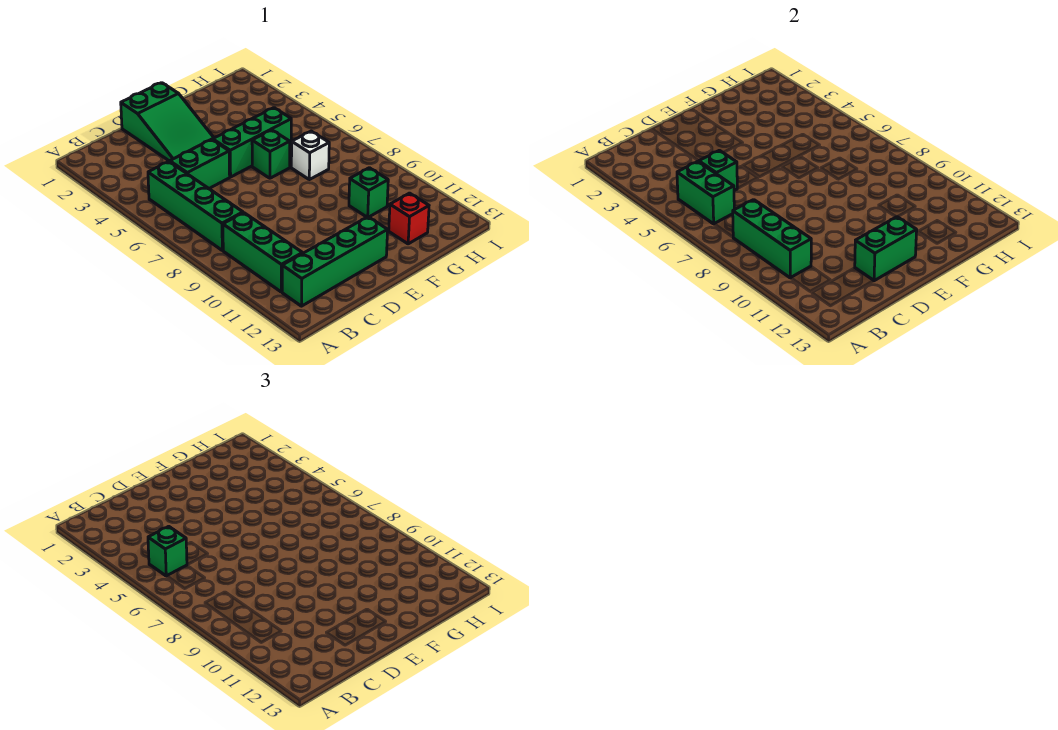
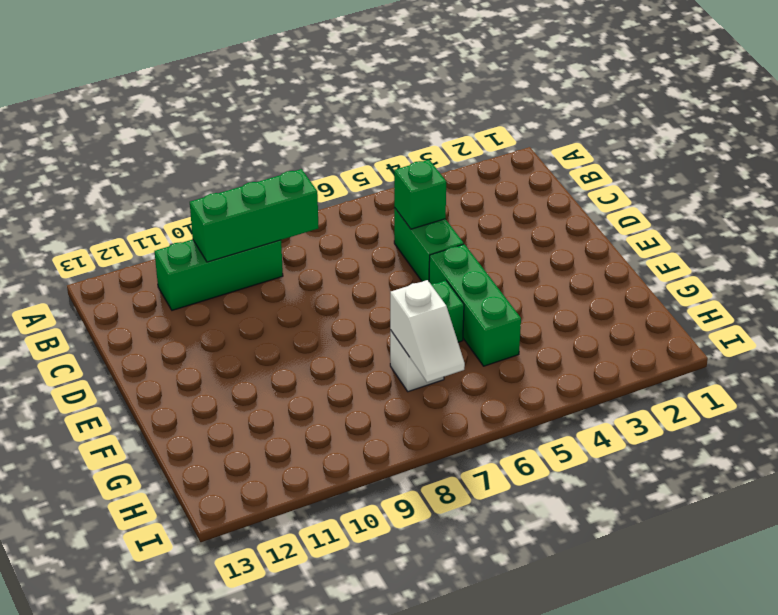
white 1x2 slope [390,280,465,382] -> none
none -> green 1x4 brick [148,161,243,250]
none -> green 1x4 brick [282,217,388,306]
none -> green 2x3 slope [121,83,214,161]

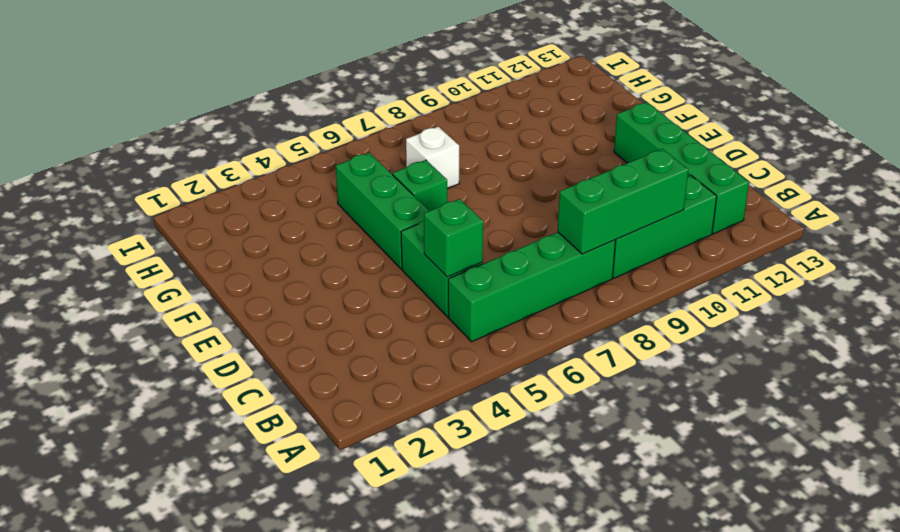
none -> green 2x3 slope [121,83,214,161]
none -> green 1x1 brick [349,168,388,217]
none -> red 1x1 brick [389,193,429,244]

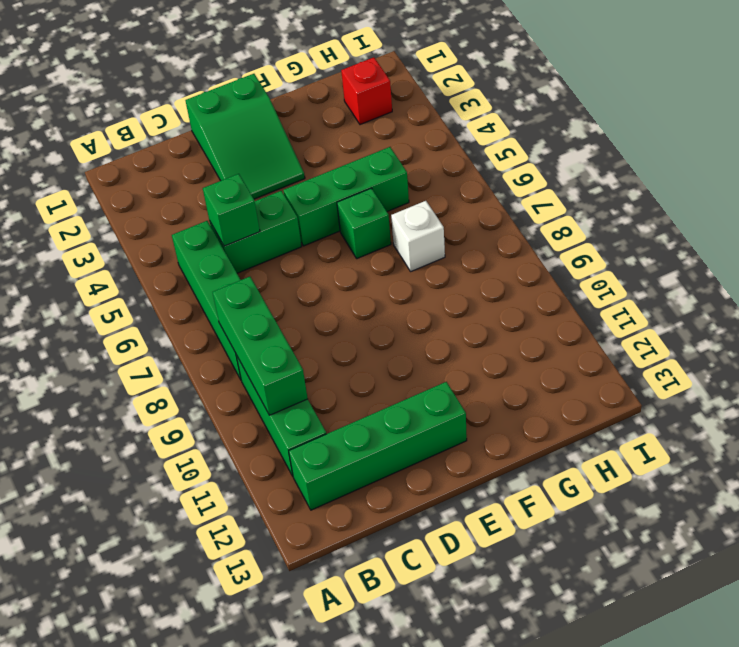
red 1x1 brick [341,57,392,125] -> red 1x1 brick moved to [389,193,429,244]
none -> green 1x1 brick [349,168,388,217]
none -> green 1x2 brick [677,161,734,224]
none -> green 1x2 brick [855,217,917,281]

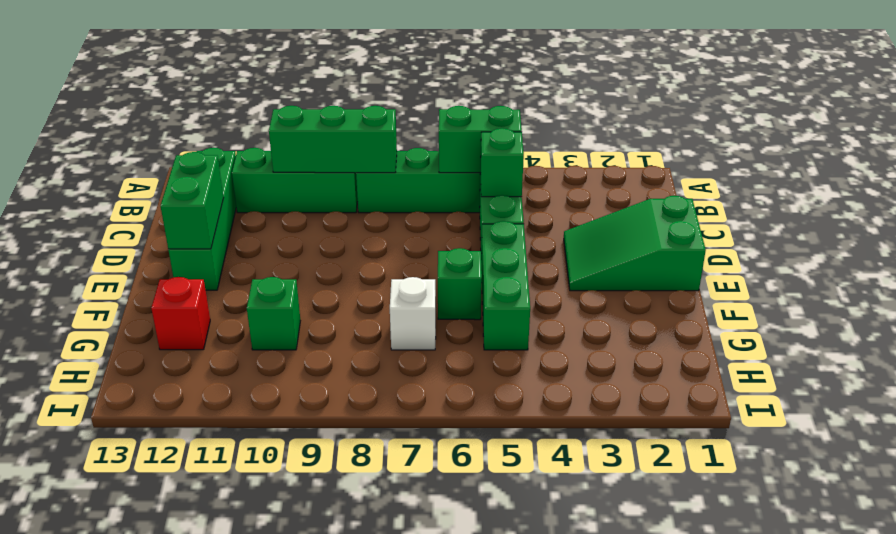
none -> green 1x1 brick [148,526,187,576]

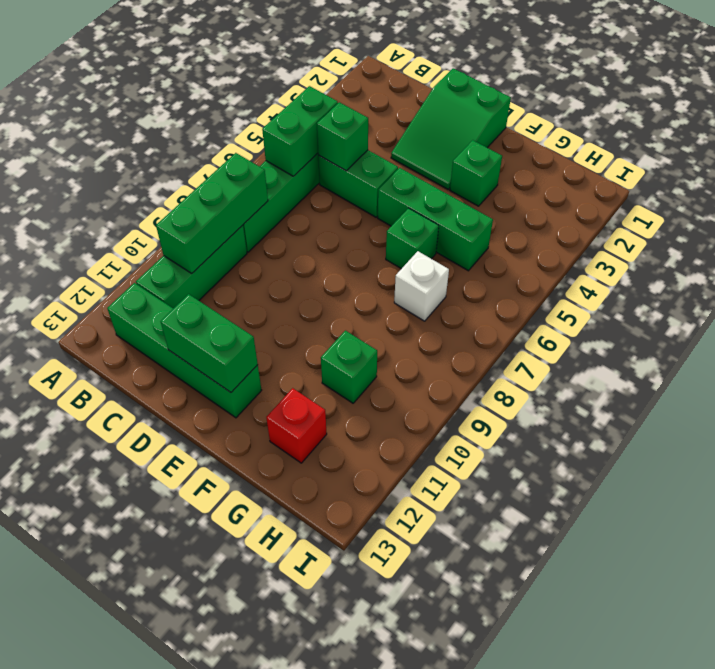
green 1x1 brick [450,140,502,206] -> green 1x1 brick moved to [148,526,187,576]

